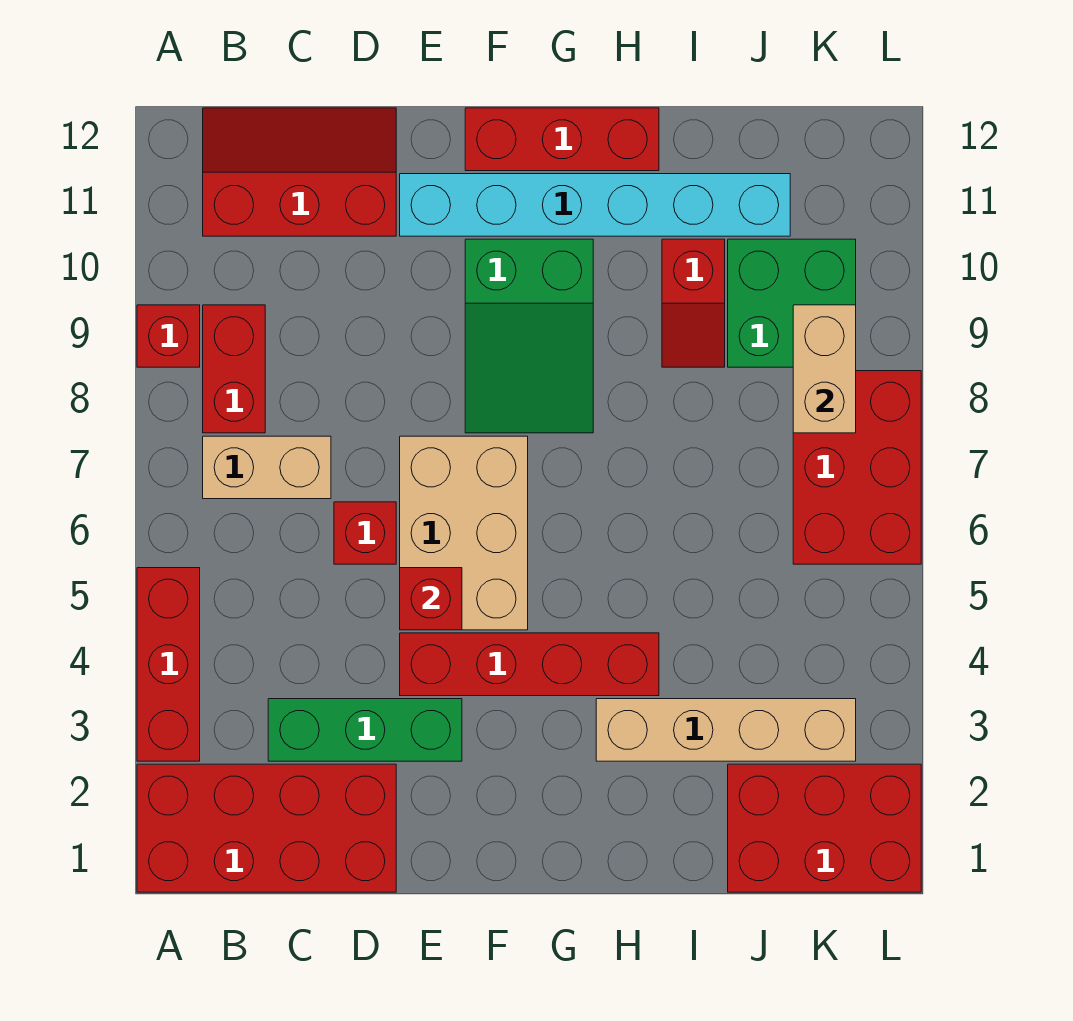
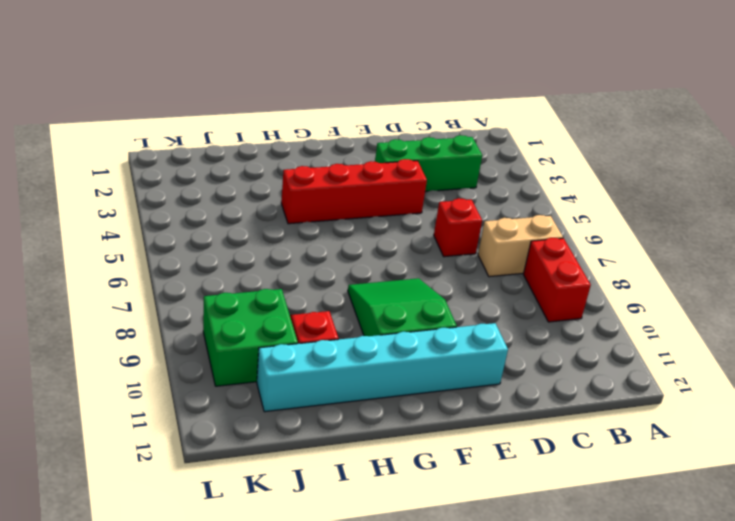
none -> red 2x4 brick [137,764,396,892]
none -> red 1x3 brick [137,568,200,761]
none -> red 1x1 brick [137,305,200,367]

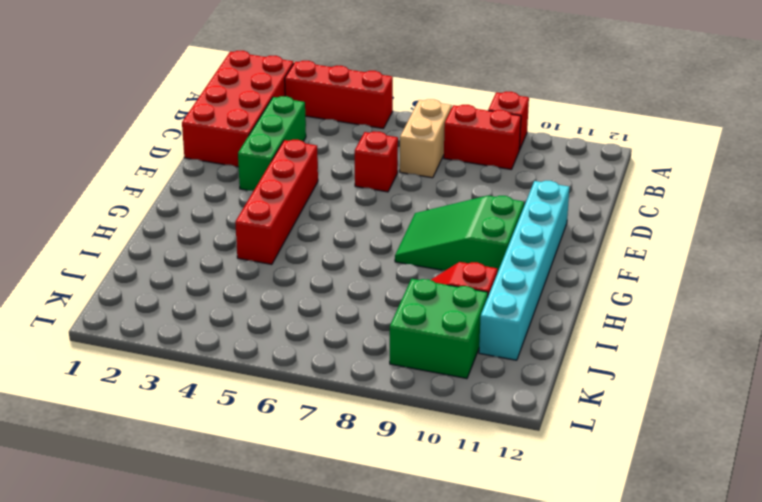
none -> red 2x3 slope [203,108,396,236]
none -> tan 2x3 brick [400,436,528,630]
none -> red 1x3 brick [465,108,659,171]

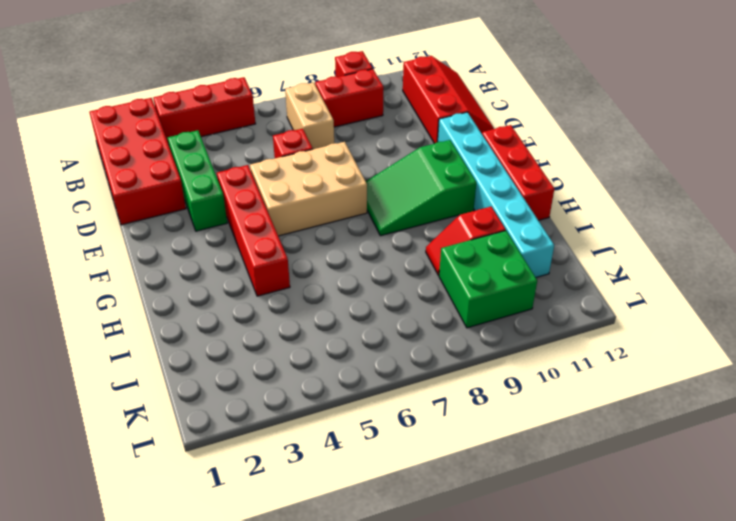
none -> tan 1x4 brick [596,699,856,761]
none -> red 2x3 brick [728,764,921,892]
none -> red 2x3 brick [793,371,921,564]

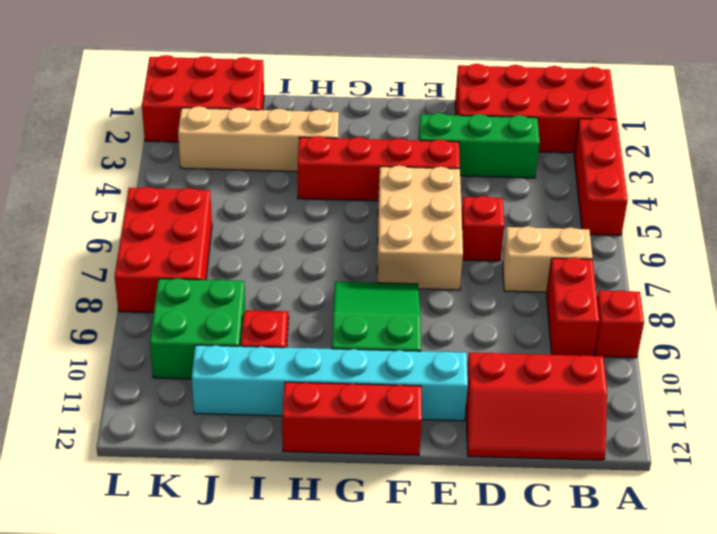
none -> red 1x1 brick [400,568,462,630]
none -> tan 1x2 brick [793,305,856,433]

